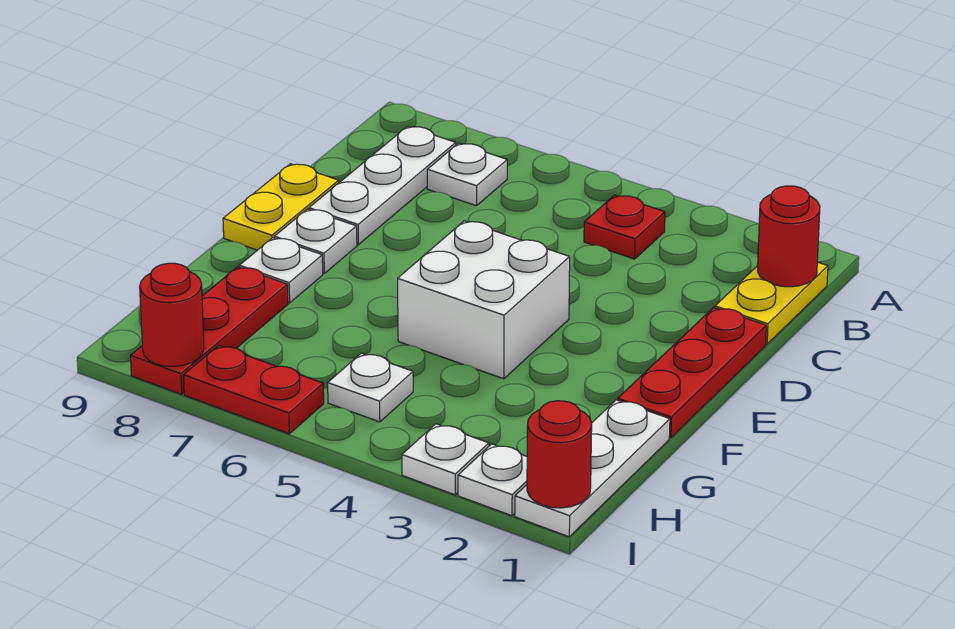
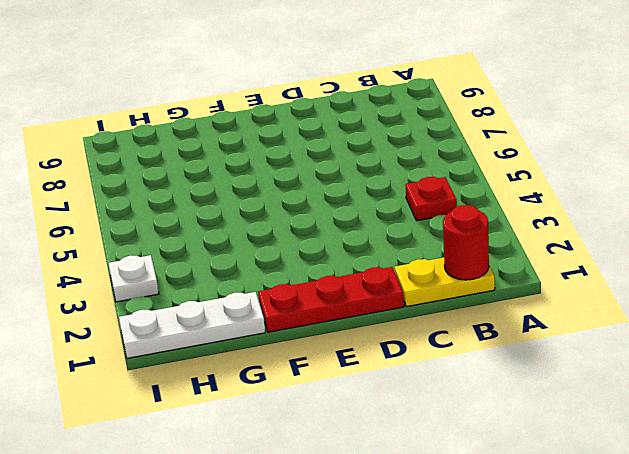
none -> white 1x1 plate [427,143,507,206]
none -> white 1x3 plate [309,126,456,245]
none -> yellow 1x2 plate [223,164,339,250]

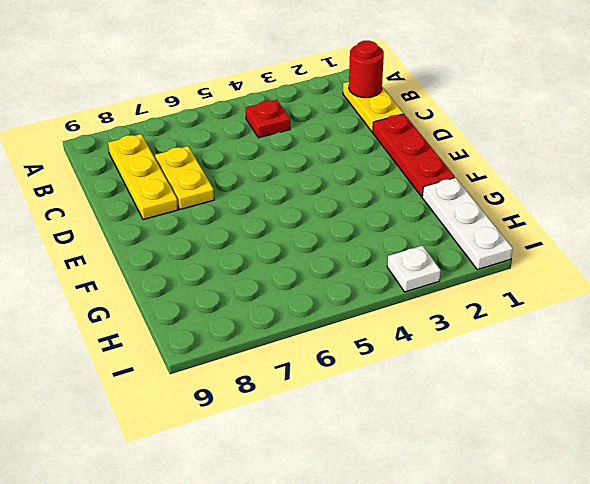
yellow 1x3 plate [108,134,178,220] -> white 1x3 plate [309,126,456,245]
yellow 1x2 plate [155,146,214,210] -> yellow 1x2 plate moved to [223,164,339,250]
none -> white 1x1 plate [427,143,507,206]
none -> white 2x2 brick [398,221,570,379]
none -> white 1x1 plate [275,209,357,273]

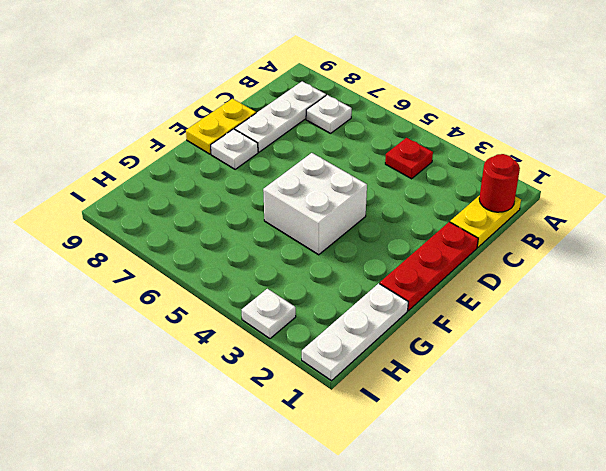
none -> white 1x1 plate [239,238,323,303]
none -> red 1x3 plate [130,267,288,394]
none -> white 1x1 plate [328,353,413,422]

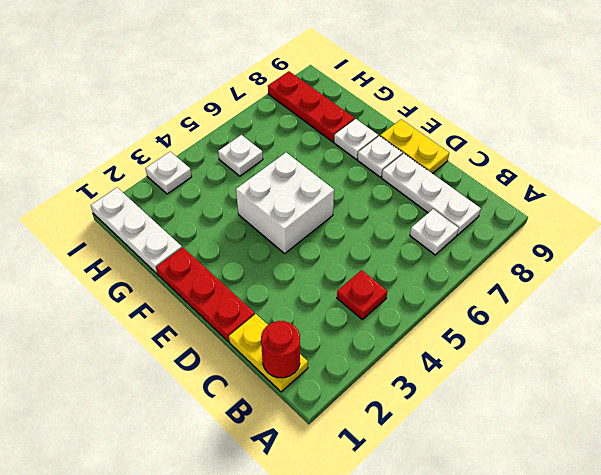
none -> white 1x1 plate [458,444,527,516]
none -> red 1x2 plate [184,345,324,434]
none -> red 1x1 round brick [527,401,592,508]

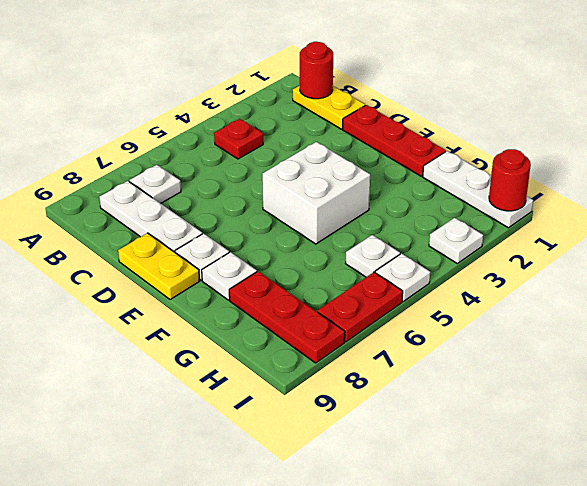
white 1x1 plate [375,253,430,301] -> white 1x1 plate moved to [458,444,527,516]
none -> red 1x1 round brick [140,263,204,367]

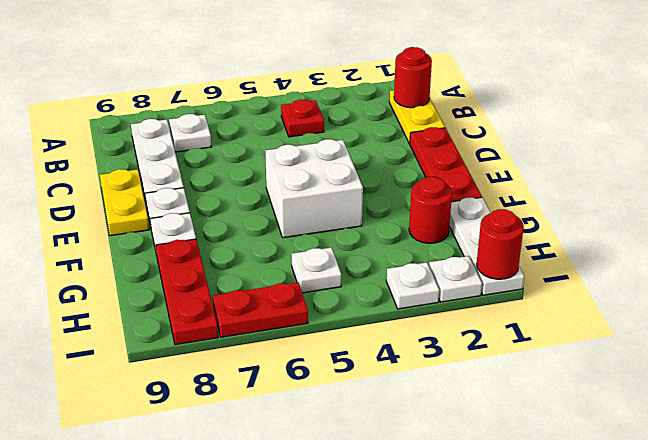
red 1x1 round brick [409,177,452,243] -> red 1x1 round brick moved to [140,263,204,367]

